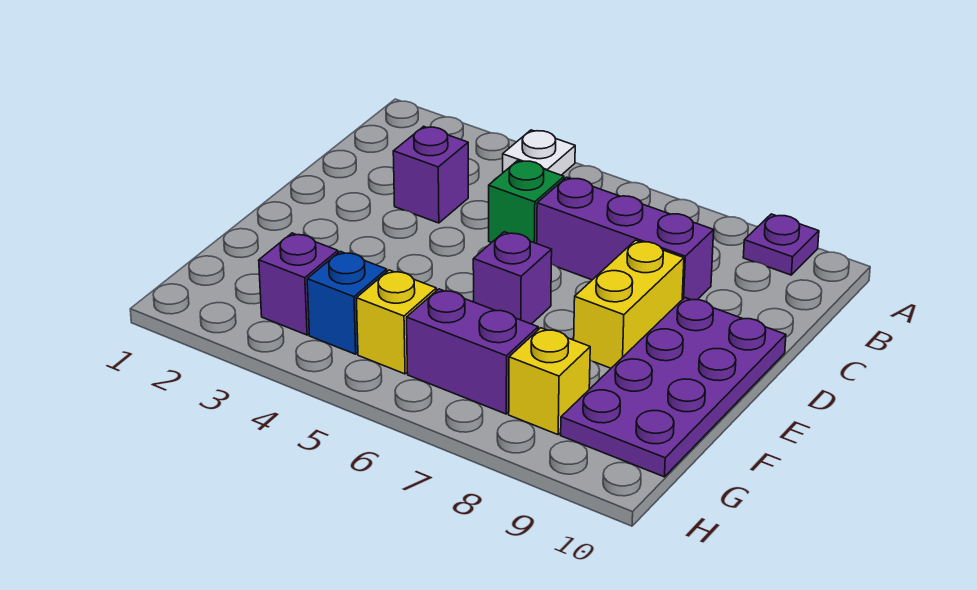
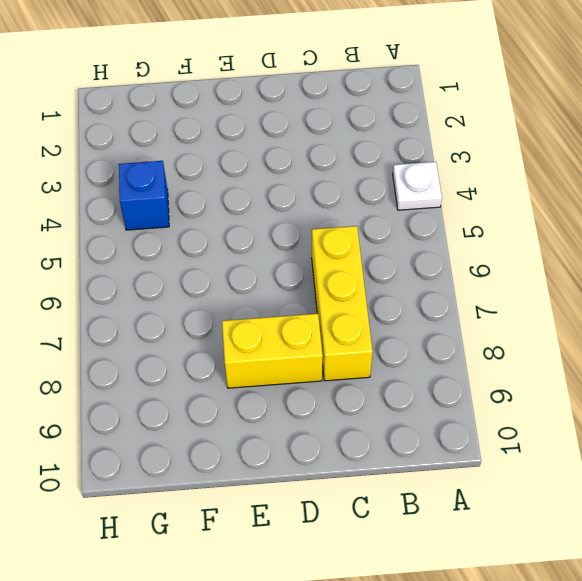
yellow 1x3 brick [312,226,373,381] -> purple 1x3 brick [537,177,714,300]
none -> purple 1x1 plate [743,214,819,275]
none -> purple 1x1 brick [393,126,468,223]
none -> green 1x1 brick [489,160,564,243]

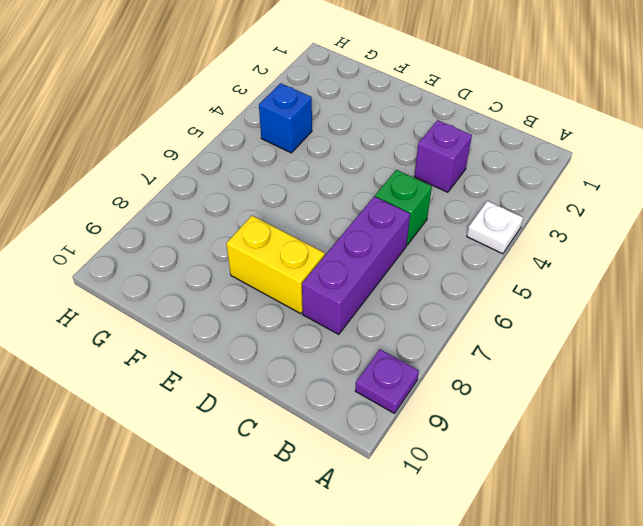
none -> purple 2x4 plate [561,298,786,477]
none -> purple 1x1 brick [473,232,552,324]
none -> purple 1x1 brick [259,233,338,335]

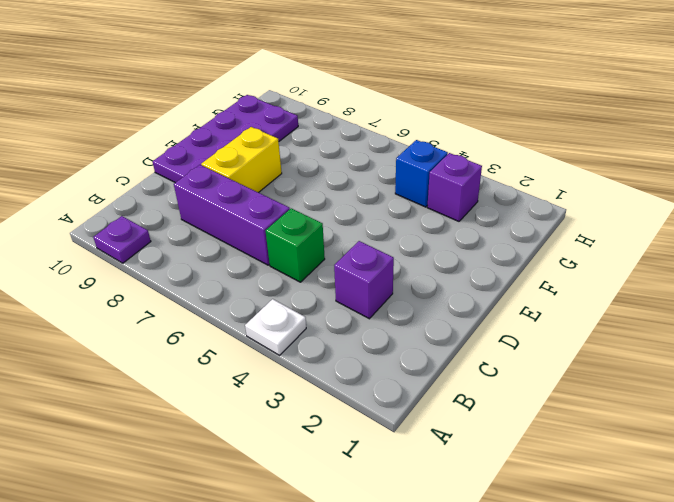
none -> purple 1x1 brick [473,232,552,324]
none -> yellow 1x1 brick [356,270,436,374]
none -> purple 1x2 brick [407,289,538,414]

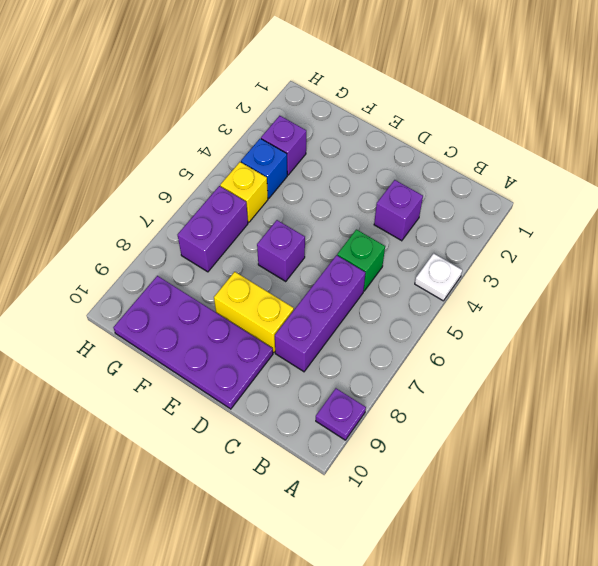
none -> yellow 1x1 brick [509,328,590,435]

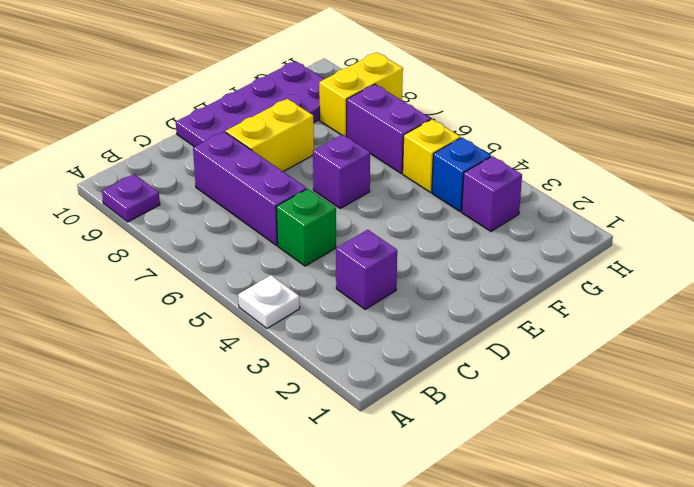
yellow 1x2 brick [319,52,403,137] -> yellow 1x1 brick [509,328,590,435]

